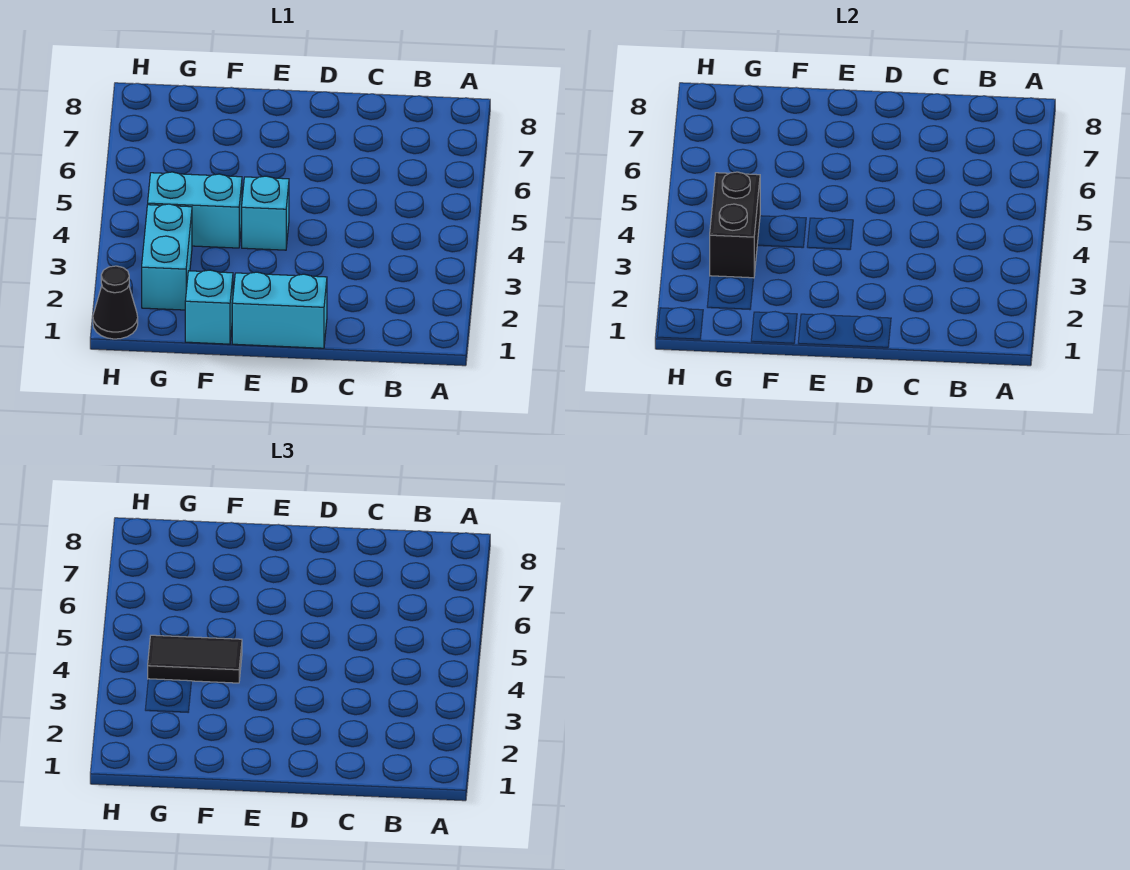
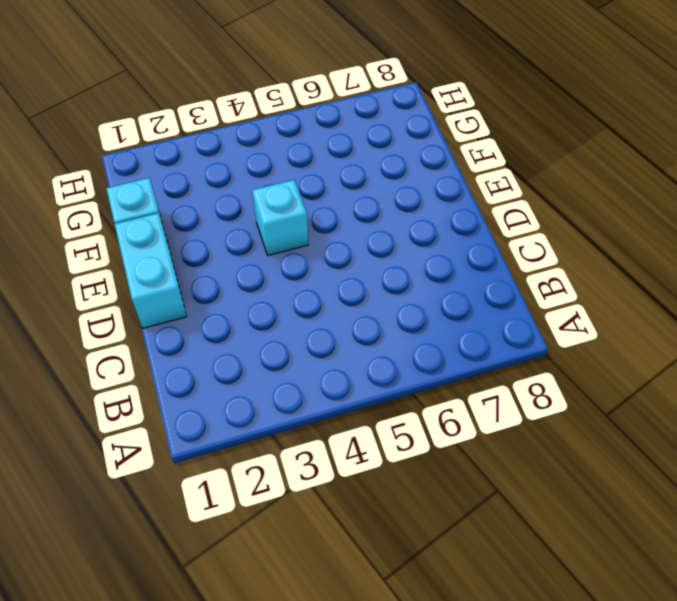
none -> cyan 1x2 brick [148,172,242,248]
none -> cyan 1x2 brick [142,204,192,310]

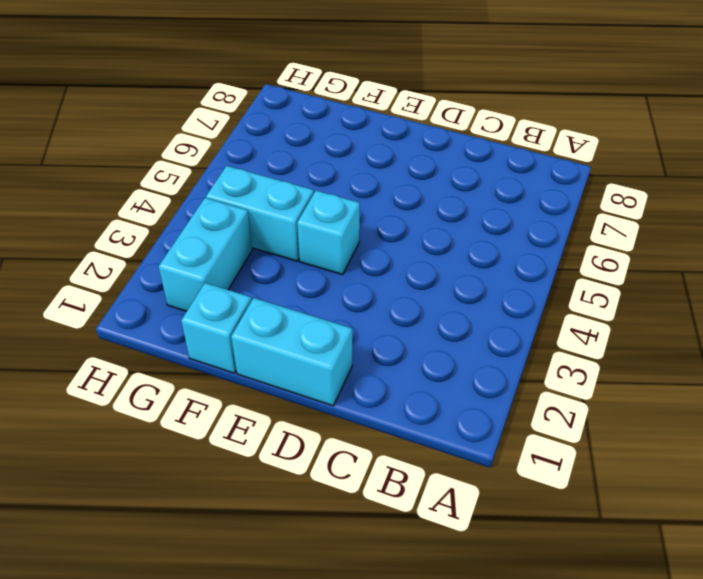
none -> black 1x1 cone [93,266,138,339]
none -> black 1x2 brick [710,172,760,278]

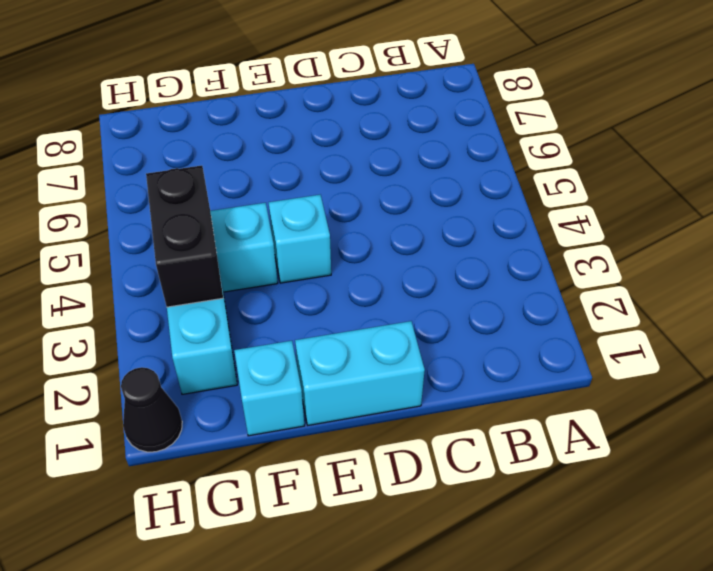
none -> black 1x2 tile [148,635,242,683]

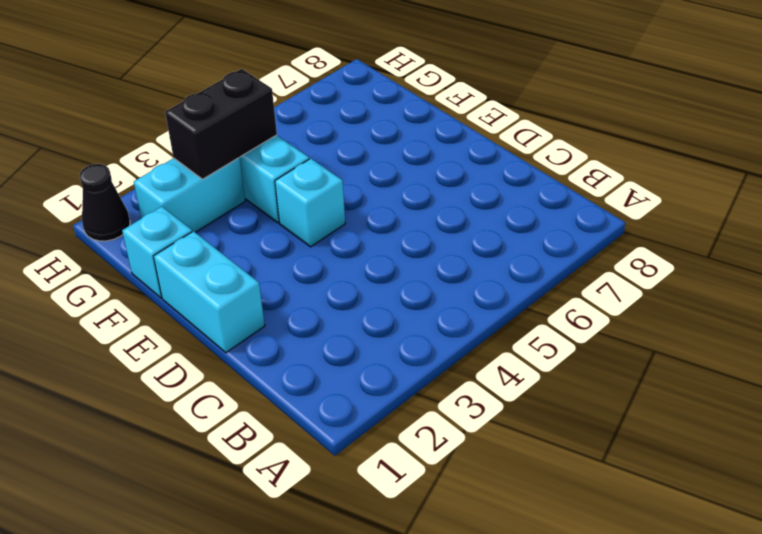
none -> black 1x2 tile [148,635,242,683]

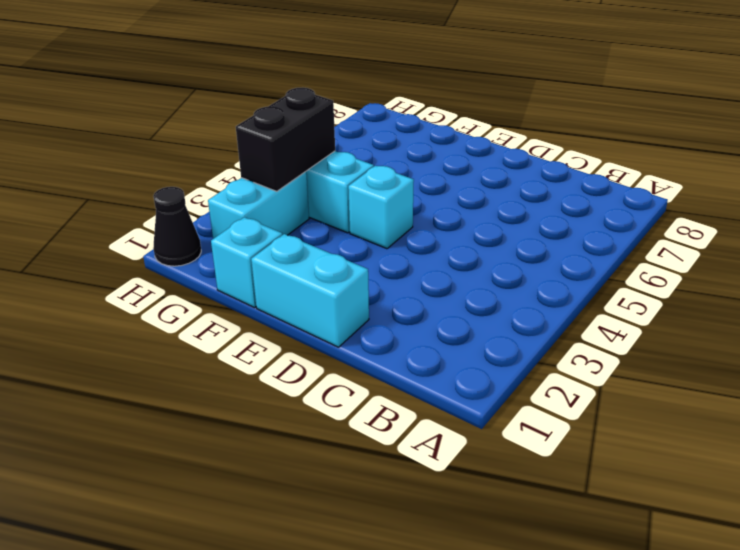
none -> black 1x2 tile [148,635,242,683]

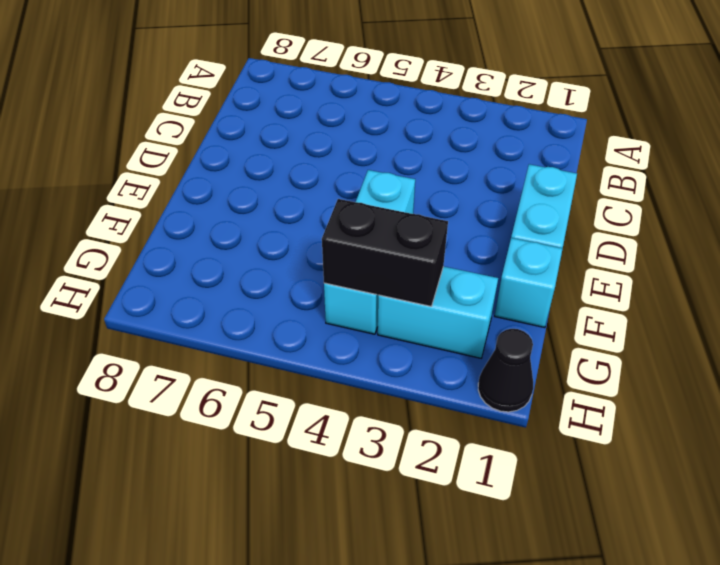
none -> black 1x2 tile [148,635,242,683]

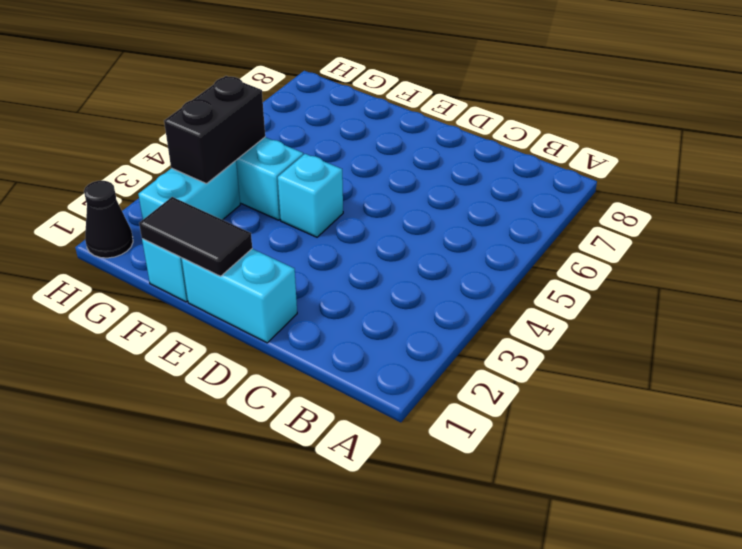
black 1x2 tile [139,197,252,276] -> black 1x2 tile moved to [148,635,242,683]

